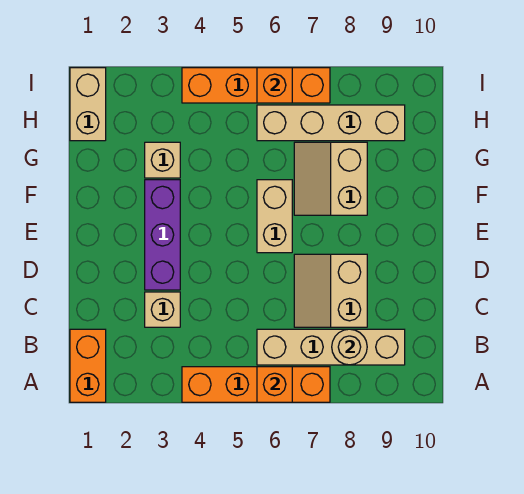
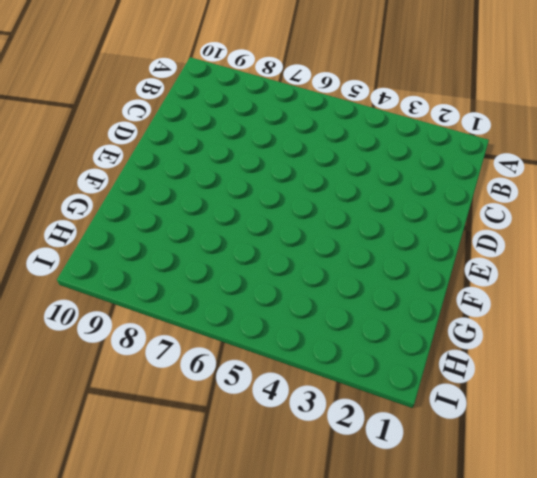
none -> orange 1x2 brick [70,329,106,402]
none -> orange 1x4 brick [182,367,330,402]
none -> tan 1x4 brick [257,329,405,365]

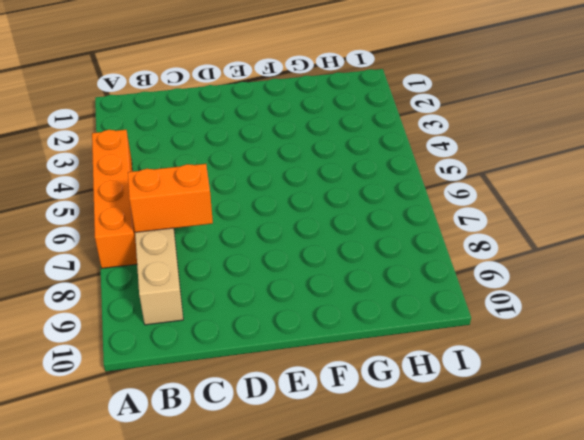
orange 1x2 brick [128,164,213,232] -> orange 1x2 brick moved to [70,329,106,402]
none -> tan 1x1 brick [145,292,180,327]
none -> tan 2x2 slope [294,254,367,327]
none -> purple 1x3 brick [145,180,180,290]

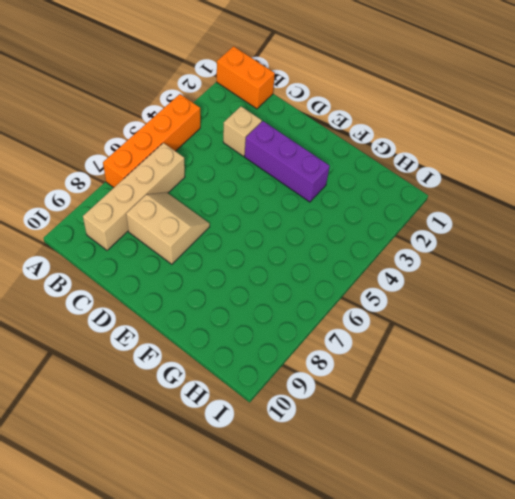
none -> tan 1x2 brick [257,180,292,253]
none -> tan 2x2 slope [294,142,367,215]
none -> tan 1x1 brick [145,142,180,178]

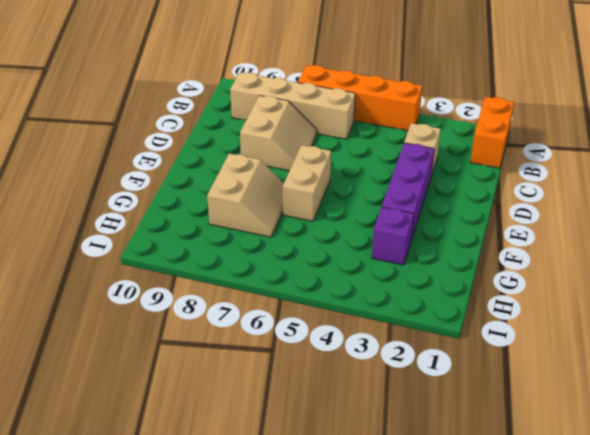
purple 1x1 brick [372,207,414,265] -> tan 1x1 brick [145,142,180,178]
none -> tan 1x2 brick [70,68,106,141]
none -> tan 1x4 brick [257,105,405,141]
none -> orange 1x4 brick [182,68,330,103]

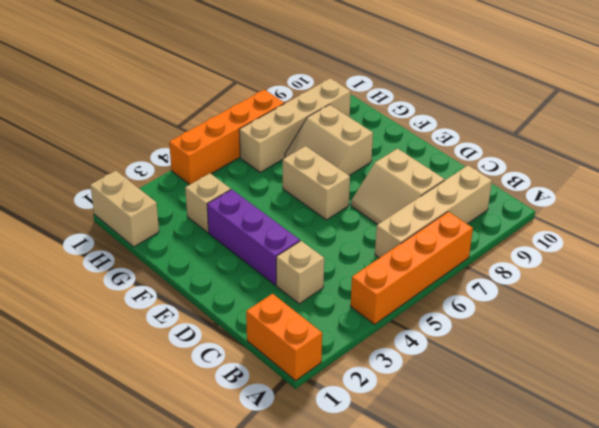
none -> orange 1x1 brick [257,367,292,402]
none -> tan 1x1 round brick [332,329,367,365]
none -> orange 1x1 brick [257,68,292,103]

